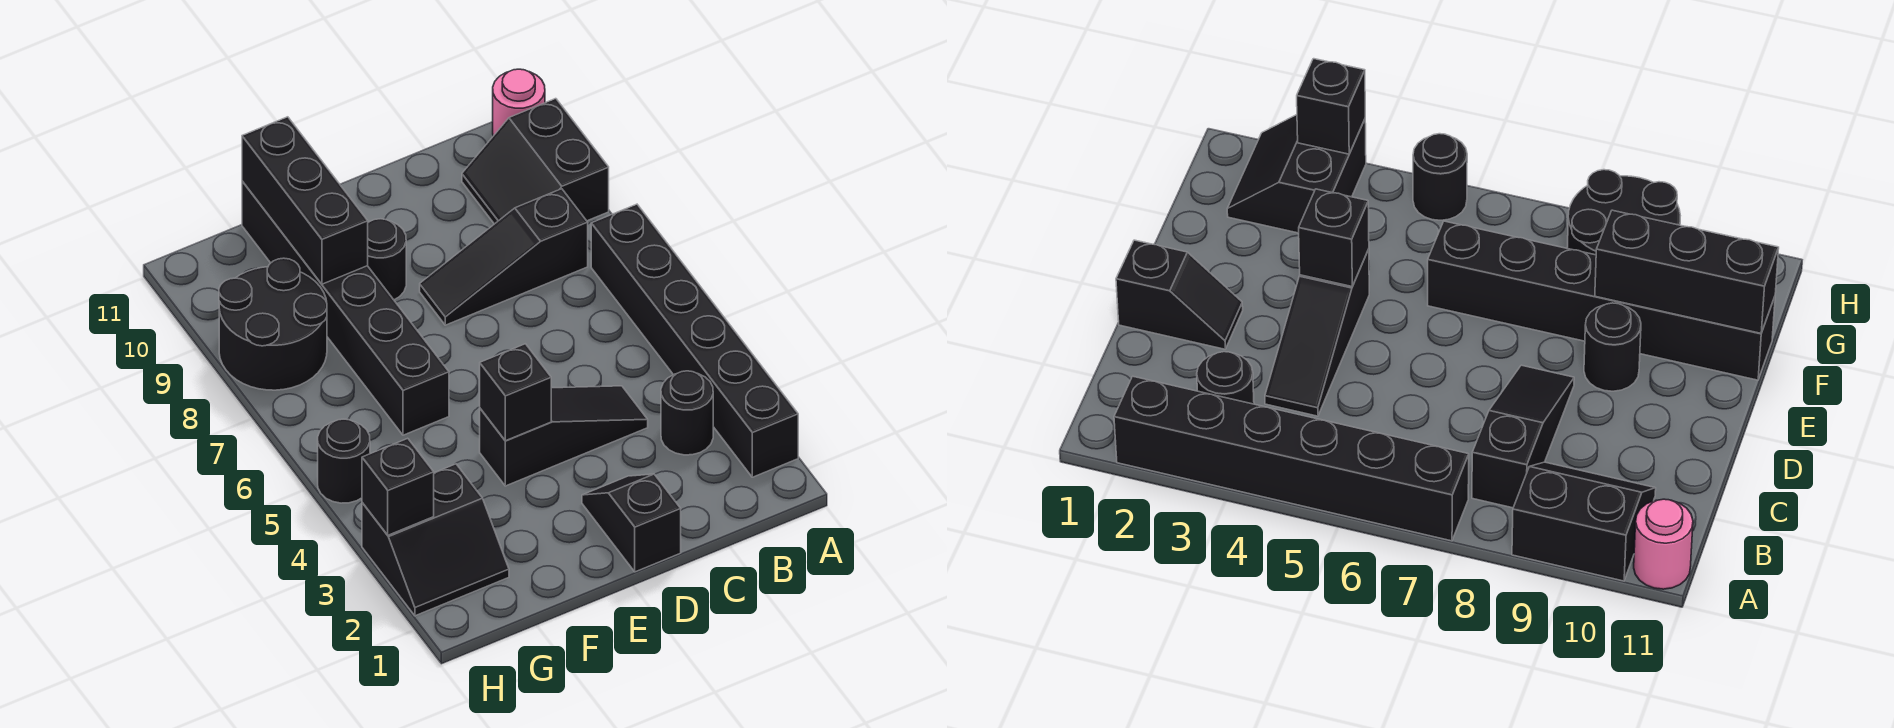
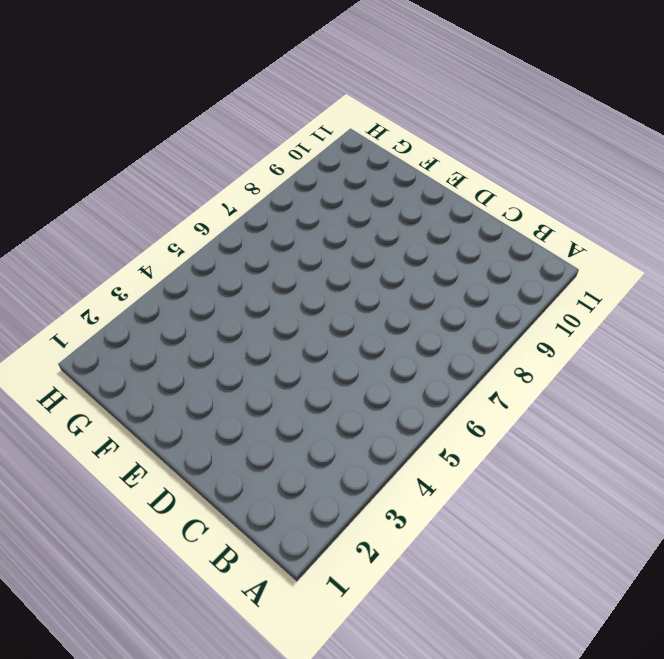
none -> black 1x6 brick [591,204,798,477]
none -> black 2x2 slope [462,99,609,224]
none -> pink 1x1 round brick [493,69,545,136]

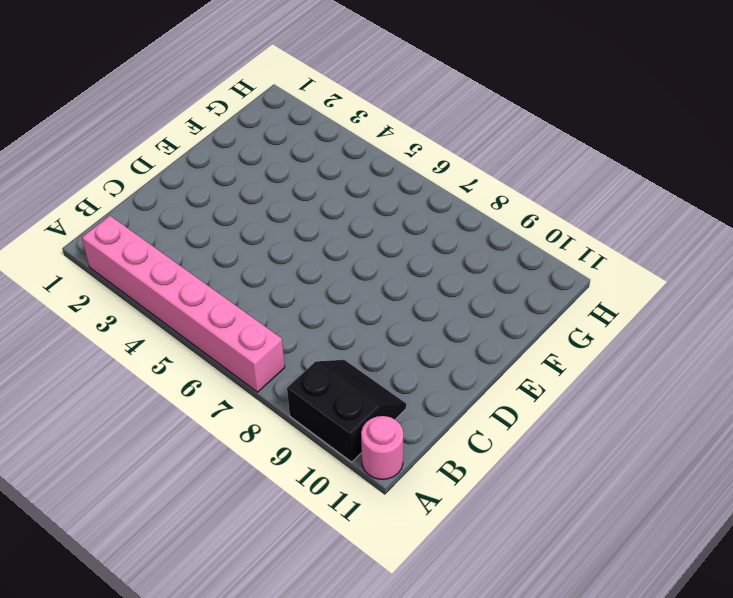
pink 1x6 brick [82,216,285,392] -> black 1x6 brick [591,204,798,477]
none -> black 1x1 round brick [661,371,713,455]
none -> black 1x3 slope [420,189,588,325]
none -> black 1x3 slope [480,386,648,486]

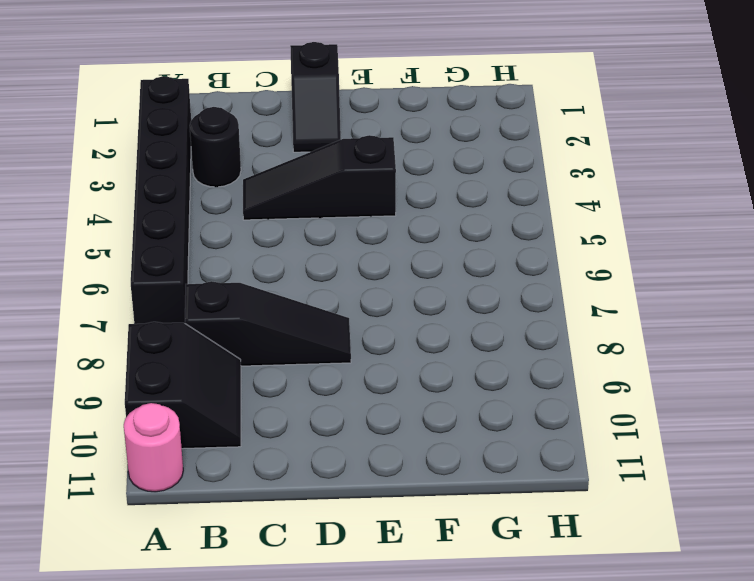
none -> black 1x1 round brick [368,219,406,300]
none -> black 1x6 brick [242,181,449,435]
none -> black 2x2 slope [362,464,509,616]

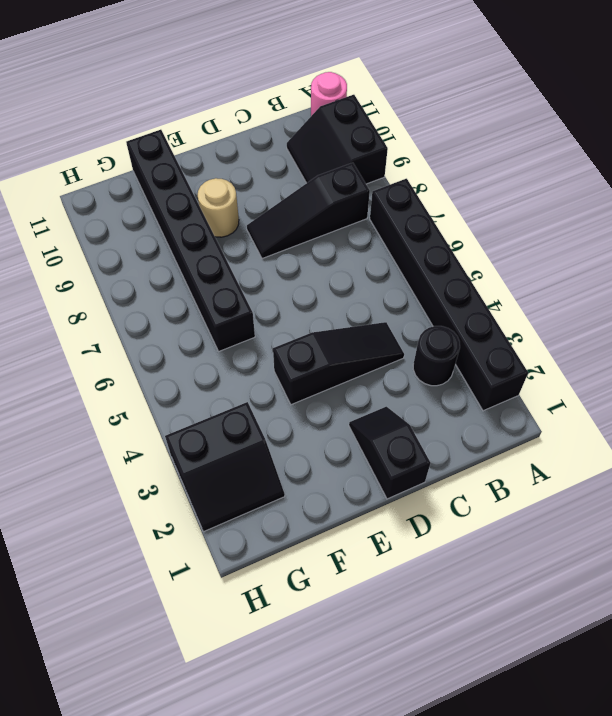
tan 1x1 round brick [198,178,239,237] -> black 1x1 round brick [368,219,406,300]
none -> black 2x2 round brick [219,258,327,390]
none -> black 1x1 round brick [318,419,370,503]
none -> black 1x1 brick [480,344,551,441]

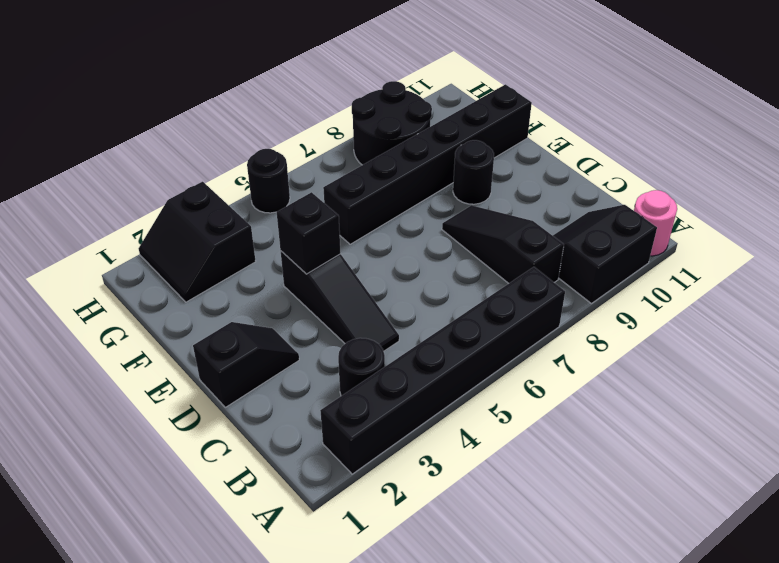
none -> black 1x3 brick [242,117,368,284]
none -> black 1x1 brick [362,438,434,535]

